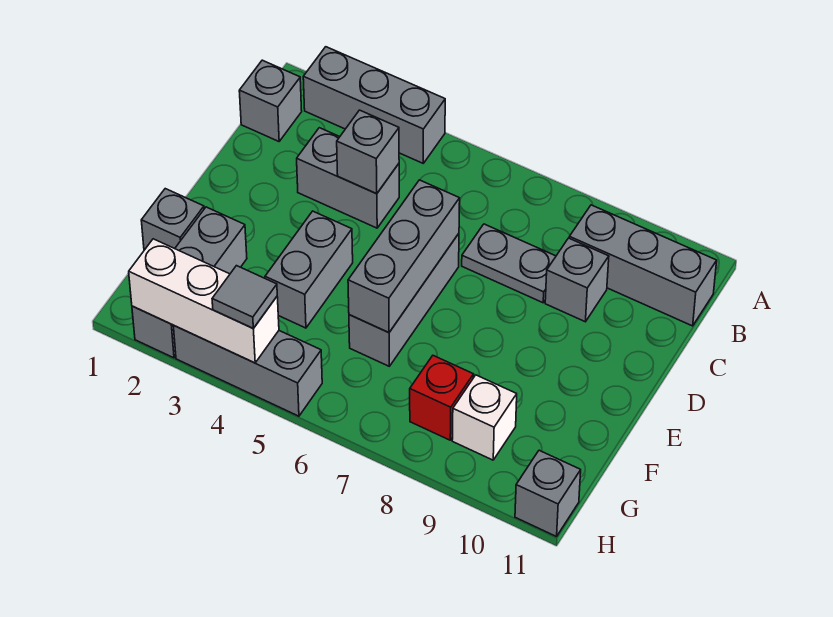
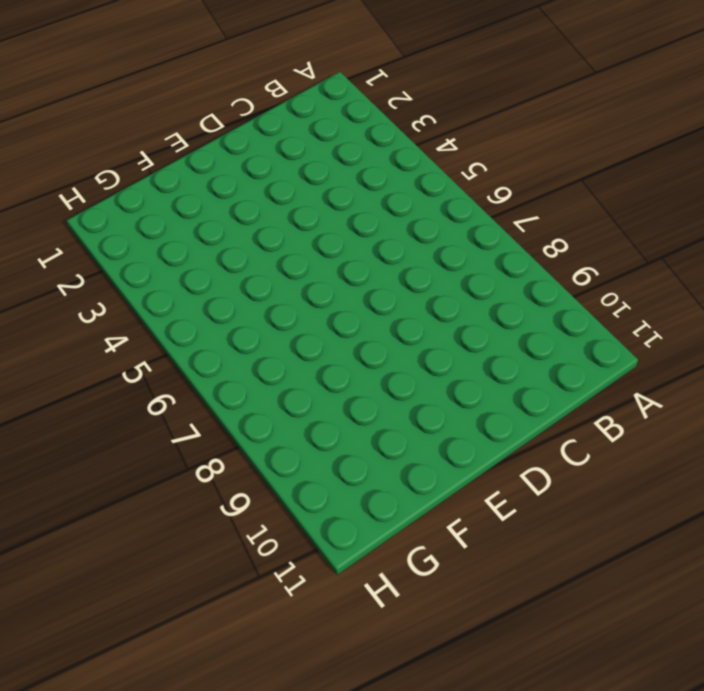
none -> grey 1x3 brick [303,47,445,163]
none -> grey 1x1 brick [239,60,302,141]
none -> grey 1x3 brick [569,205,717,326]

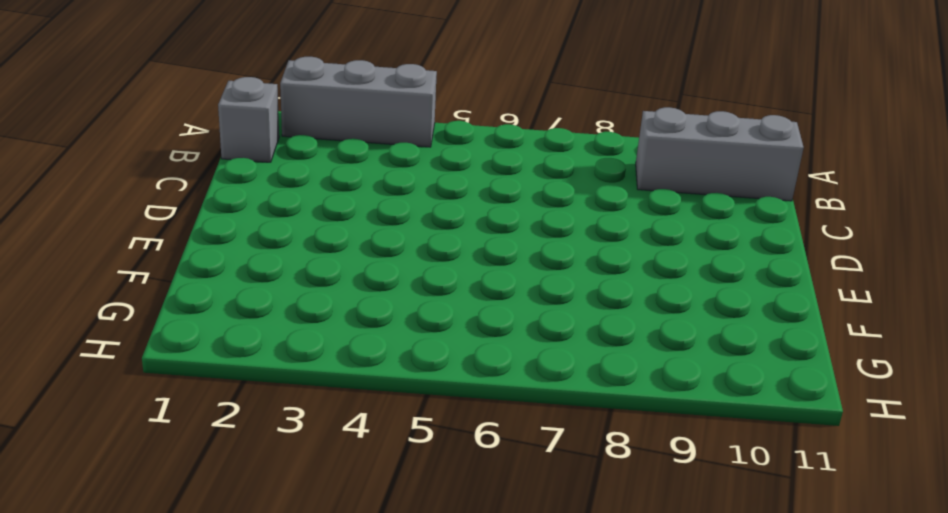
none -> grey 1x2 brick [297,128,399,228]
none -> grey 1x2 plate [462,224,556,303]
none -> grey 1x1 brick [545,238,609,322]

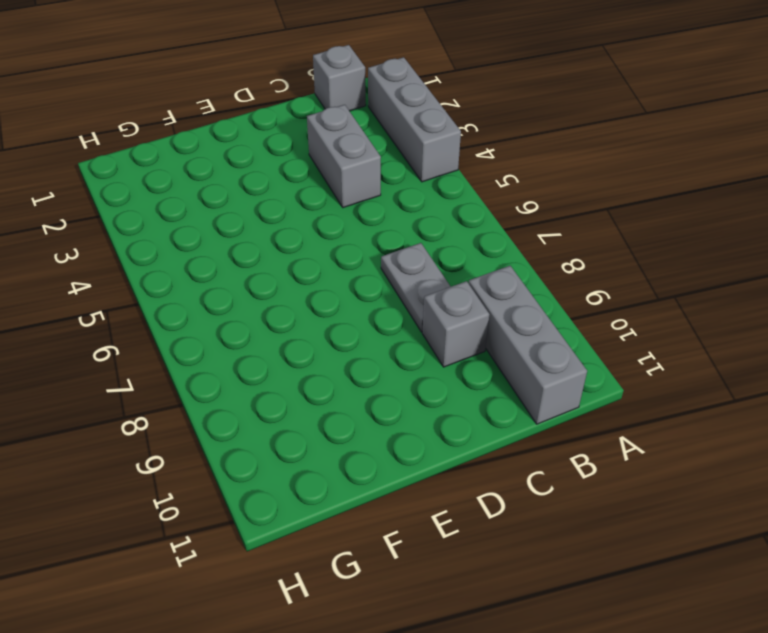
none -> grey 1x3 brick [349,234,459,366]
none -> grey 1x2 brick [265,211,353,328]
none -> grey 1x1 brick [141,189,204,250]

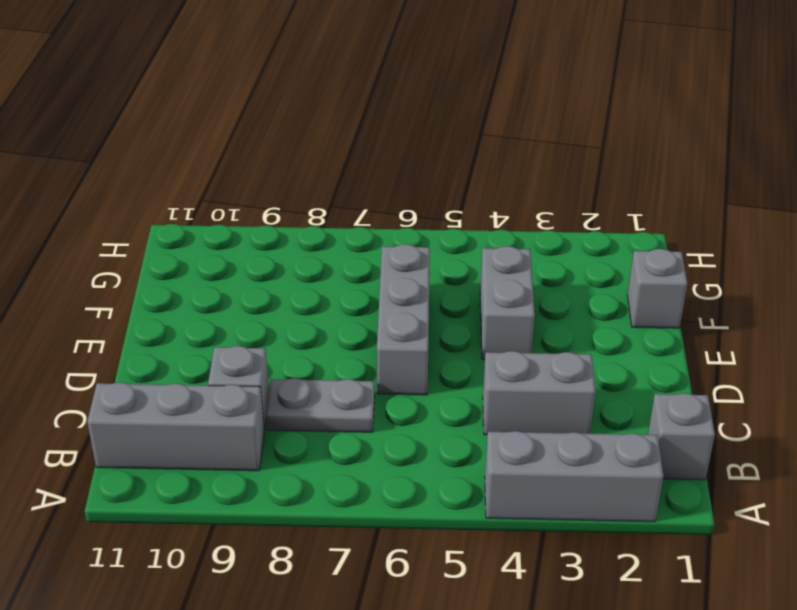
none -> grey 1x3 brick [132,207,247,358]
none -> red 1x1 brick [410,356,474,440]
none -> white 1x1 brick [452,375,517,460]

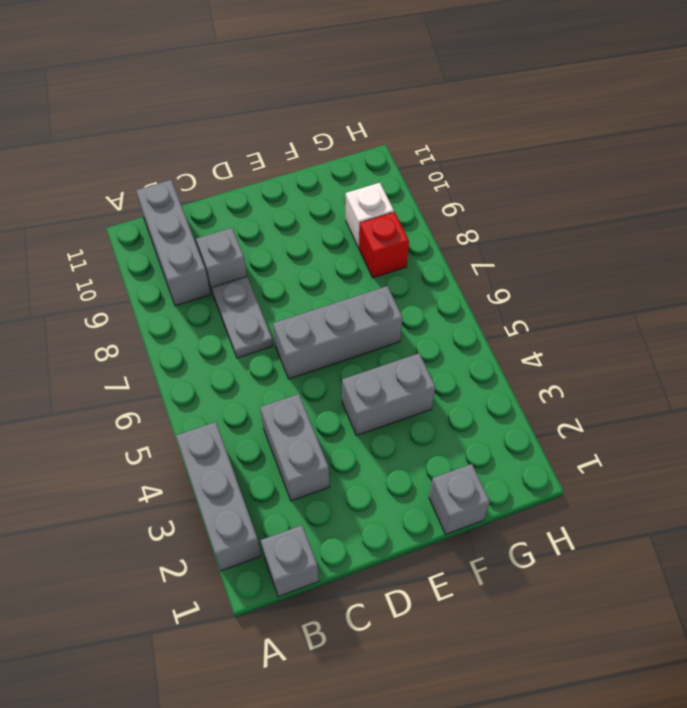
none -> grey 1x3 brick [132,207,247,358]
none -> grey 1x3 brick [173,326,322,416]
none -> grey 1x1 brick [515,450,581,537]

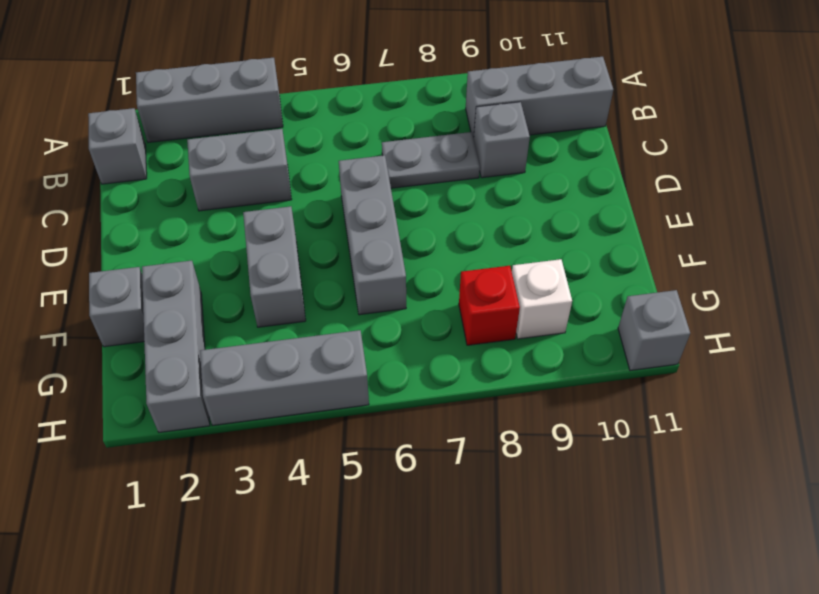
none -> grey 1x1 brick [337,110,399,194]
none -> grey 1x3 brick [348,180,460,333]
none -> white 1x3 brick [129,239,279,363]

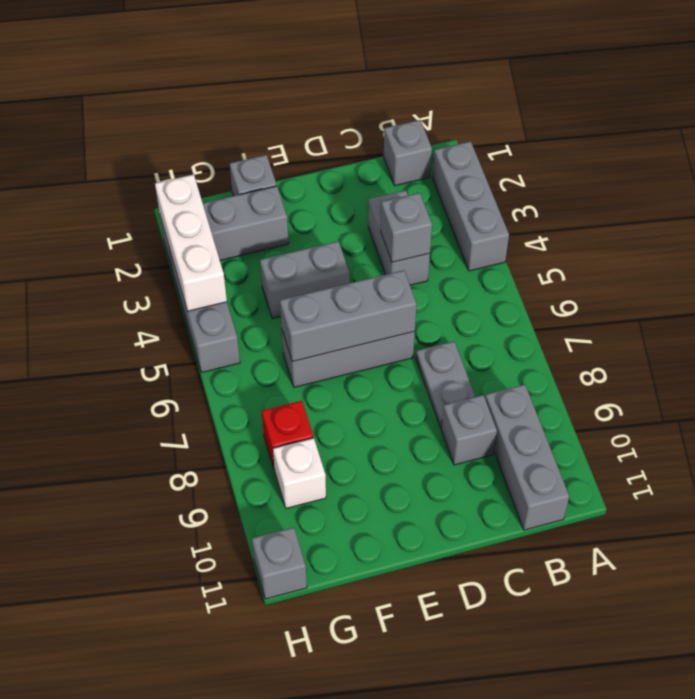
none -> grey 1x1 tile [212,266,277,328]

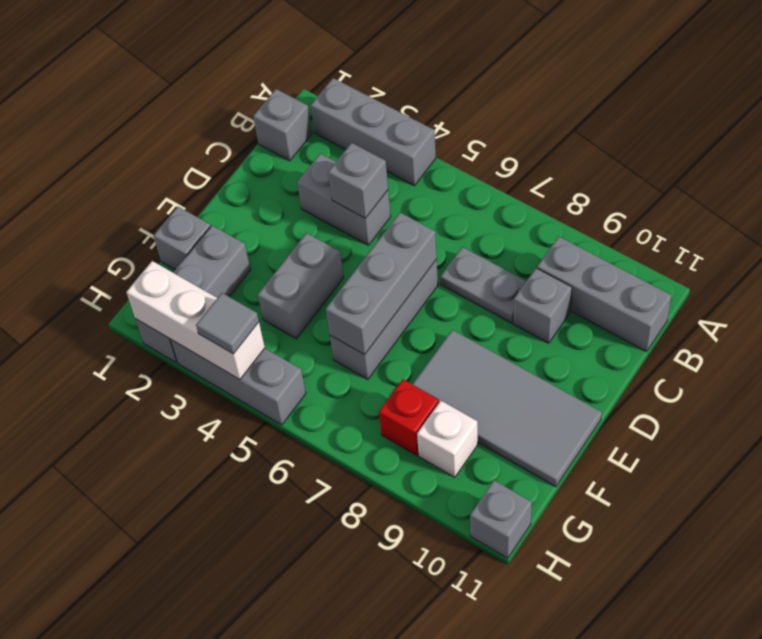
grey 2x4 tile [413,330,602,487] -> none

